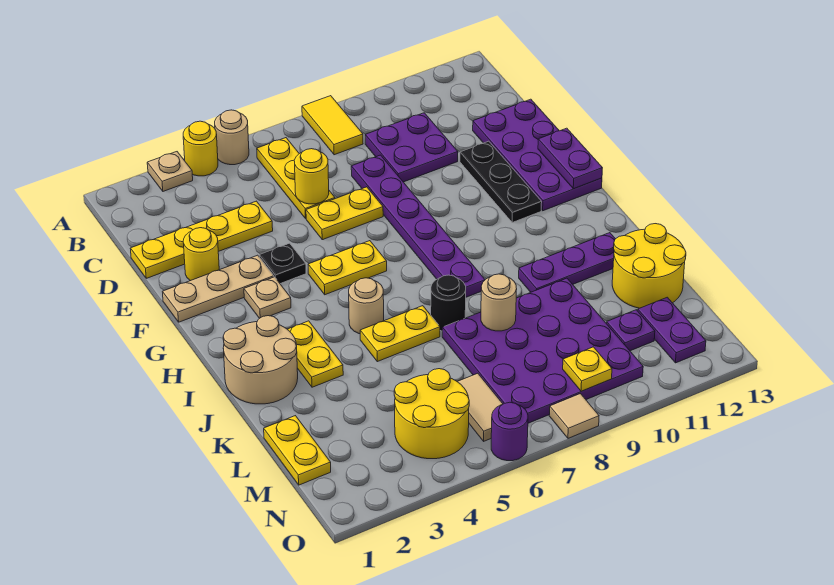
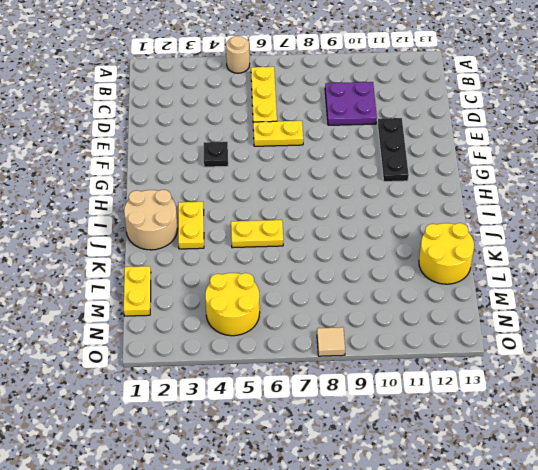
none -> tan 1x1 plate [147,152,193,191]
none -> yellow 1x1 round brick [183,121,218,176]
none -> yellow 1x2 tile [302,96,363,155]
none -> yellow 1x4 plate [130,201,273,278]

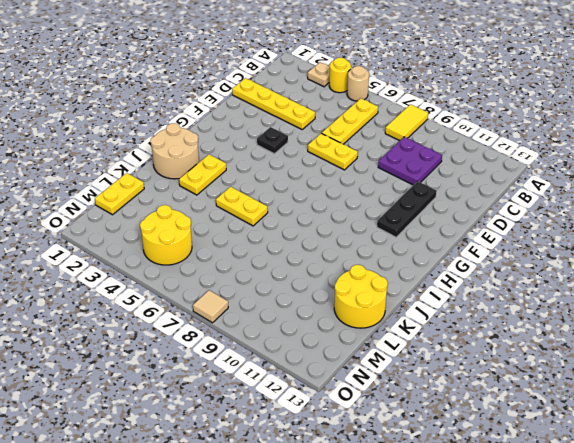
none -> purple 1x6 plate [351,155,485,297]
none -> purple 2x4 plate [473,99,602,211]
none -> yellow 1x1 round brick [183,228,219,281]
none -> tan 1x3 plate [163,255,274,322]

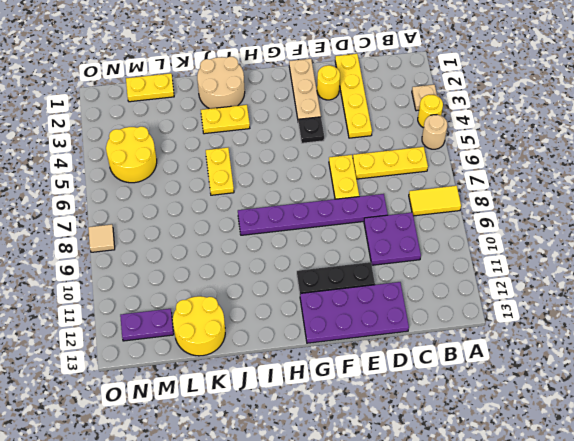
none -> tan 1x1 plate [244,277,291,318]
none -> yellow 1x2 plate [308,241,387,295]
none -> tan 1x1 round brick [349,278,384,334]
none -> black 1x1 round brick [431,275,466,331]

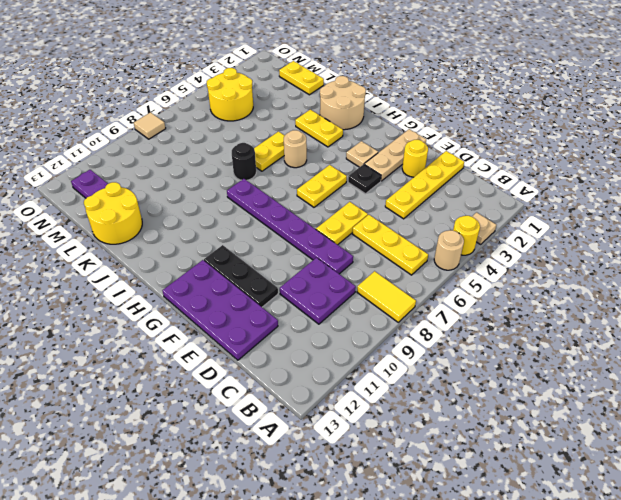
none -> purple 1x3 plate [519,233,615,292]
none -> purple 4x4 plate [442,278,643,423]
none -> tan 1x2 tile [457,373,503,441]
none -> purple 1x1 plate [607,310,655,351]

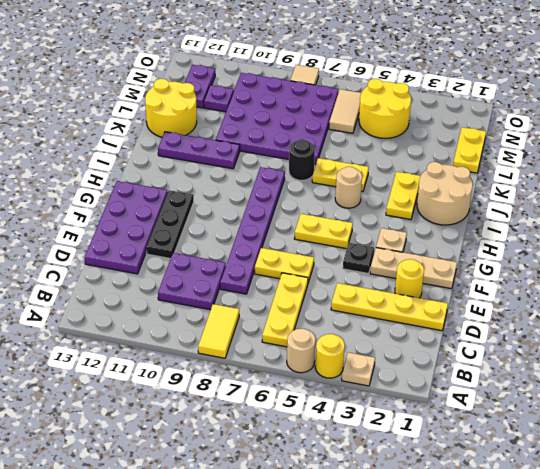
none -> purple 1x1 round brick [491,402,528,461]
none -> yellow 1x1 round brick [294,149,329,204]
none -> purple 1x2 plate [538,128,602,189]
none -> tan 1x1 round brick [481,274,517,331]

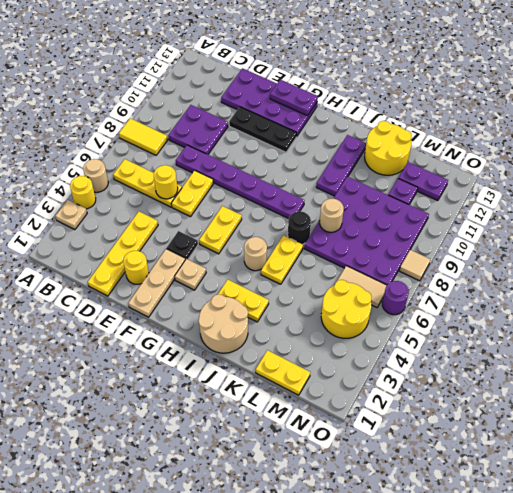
none -> yellow 1x1 plate [563,347,612,391]

